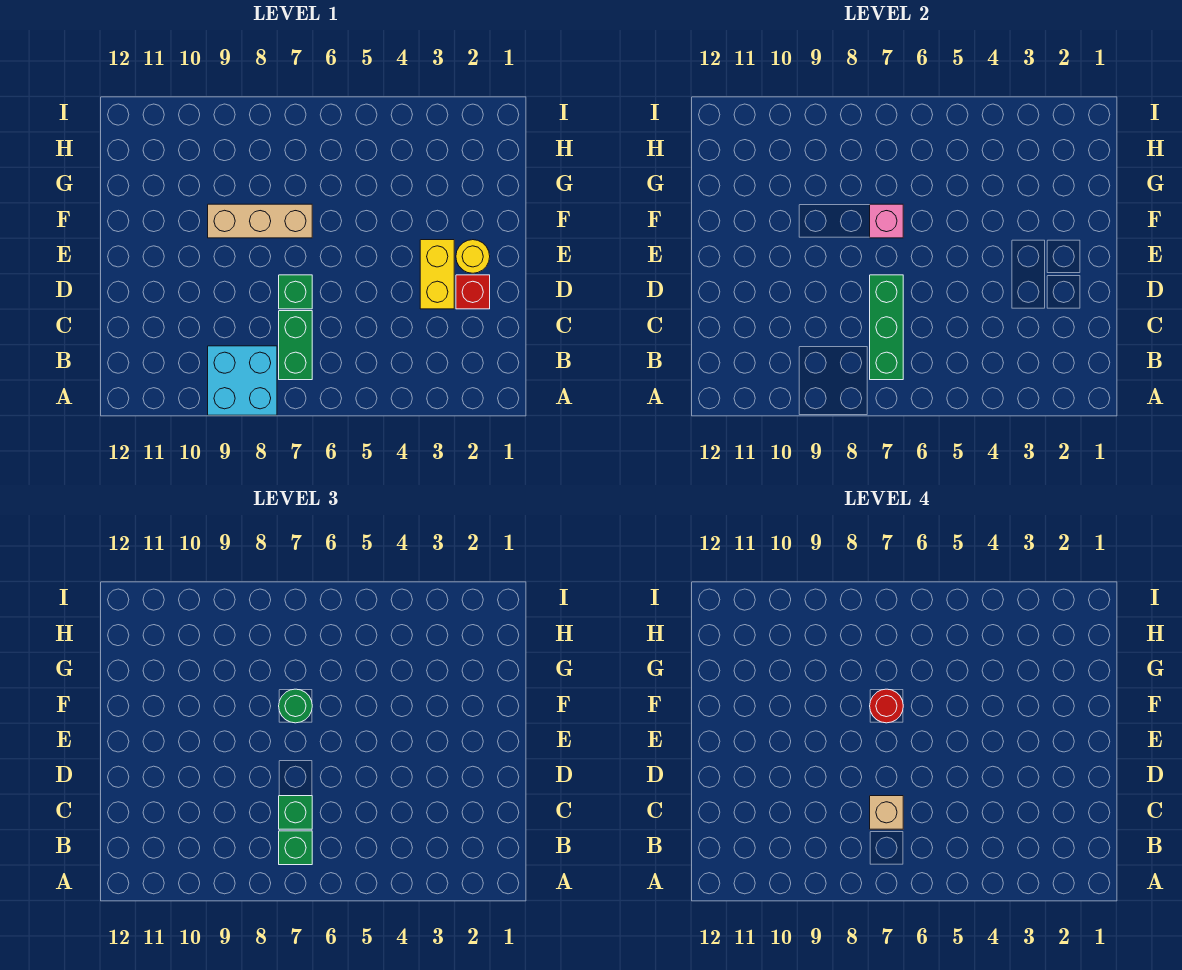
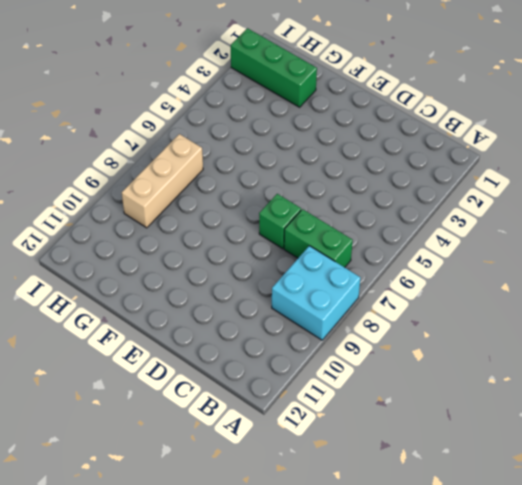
green 1x3 brick [231,28,317,107] -> green 1x3 brick moved to [870,275,903,380]
tan 1x3 brick [122,134,203,228] -> tan 1x3 brick moved to [208,204,312,238]
none -> red 1x1 brick [456,275,490,309]
none -> yellow 1x2 brick [420,240,454,309]
none -> yellow 1x1 round brick [456,240,490,273]

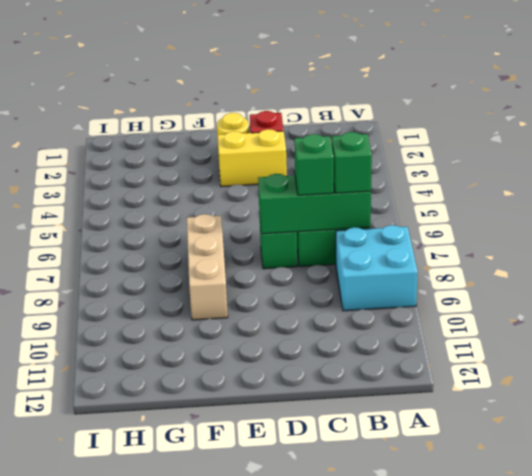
none -> pink 1x1 brick [870,204,903,238]
none -> green 1x1 round brick [279,689,312,723]
none -> tan 1x1 brick [870,796,903,829]

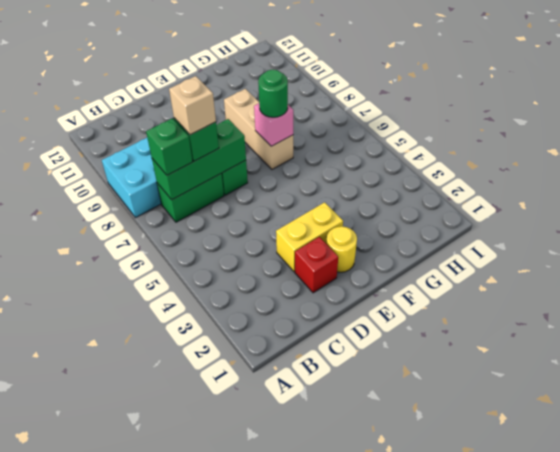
none -> red 1x1 round brick [870,689,903,723]

